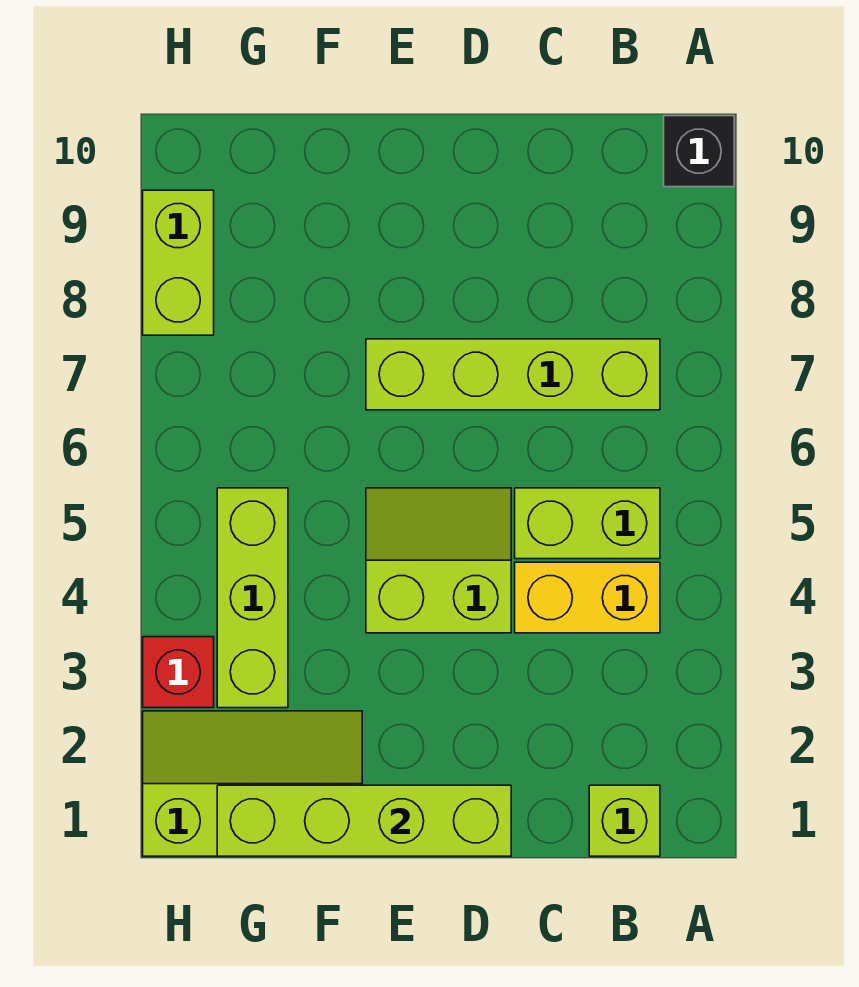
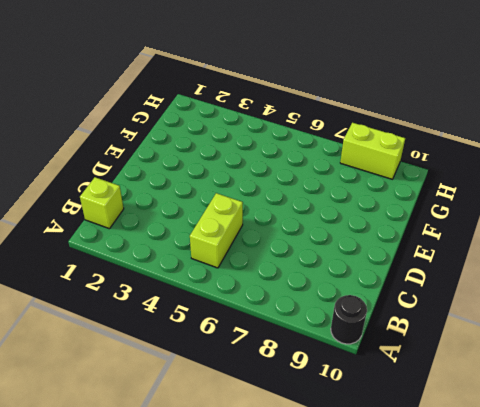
black 1x1 round brick [331,295,367,344] -> black 1x1 brick [664,116,734,187]
none -> yellow 1x2 brick [515,562,660,633]
none -> lime 1x4 brick [366,339,660,410]

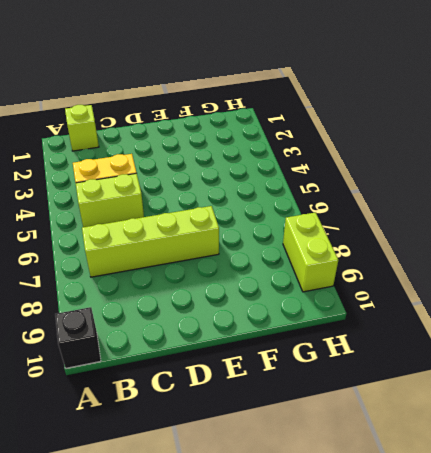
none -> lime 2x2 slope [366,488,511,633]
none -> lime 2x3 slope [143,711,362,856]

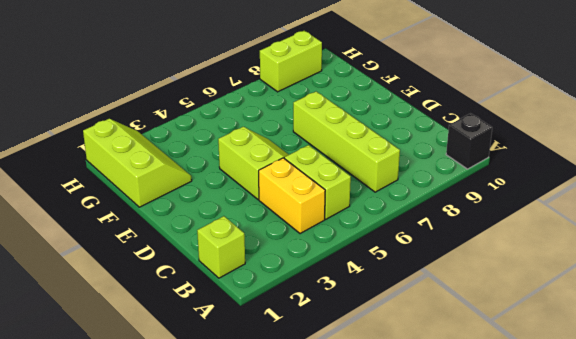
none -> lime 1x3 brick [217,488,288,708]
none -> red 1x1 brick [143,637,214,708]

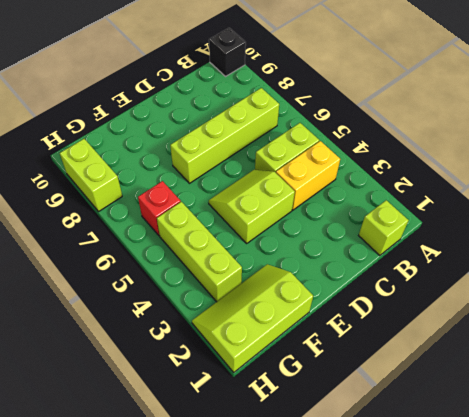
red 1x1 brick [138,181,181,236] -> red 1x1 brick moved to [143,637,214,708]
none -> lime 1x4 brick [217,785,511,856]

